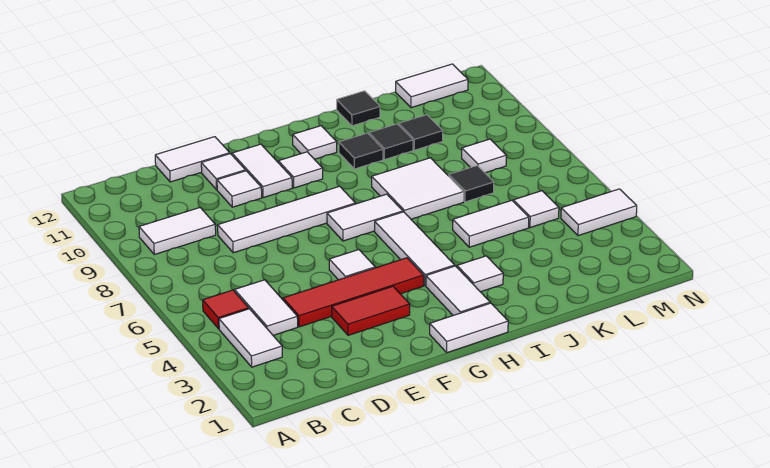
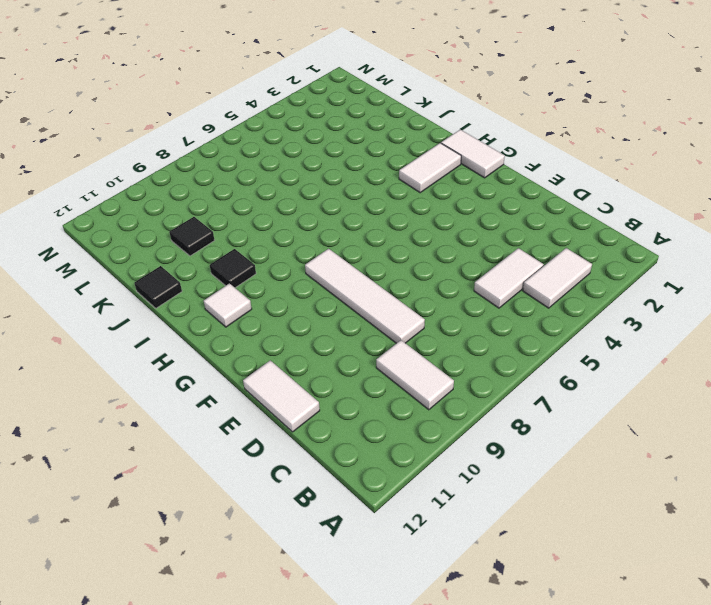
none -> red 1x1 tile [203,290,249,329]
none -> red 1x4 tile [283,258,424,327]
none -> red 1x2 tile [332,286,410,335]
none -> white 1x1 tile [217,171,262,207]

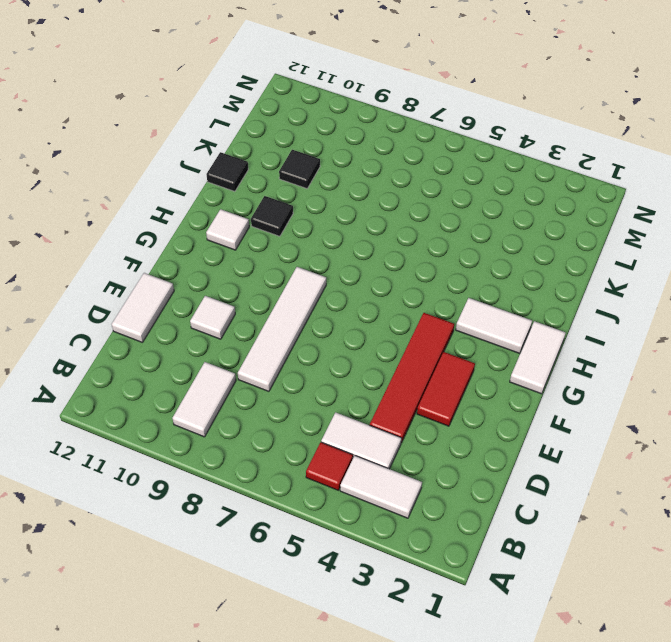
none -> white 1x1 tile [201,154,246,190]
none -> white 1x1 tile [329,250,375,280]
none -> white 1x2 tile [232,144,292,198]
none -> white 1x2 tile [327,194,403,241]

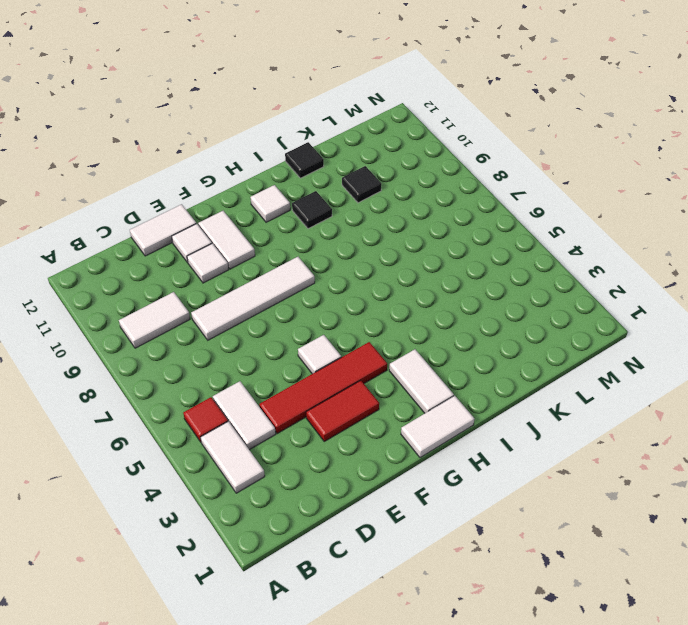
none -> white 1x2 tile [327,194,403,241]
none -> white 1x1 tile [278,152,323,188]
none -> white 1x3 tile [375,212,455,286]
none -> white 1x1 tile [457,256,503,292]

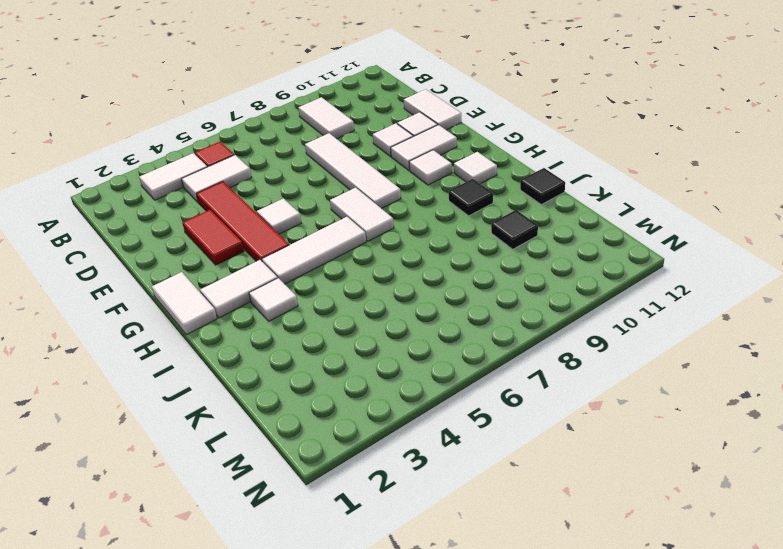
none -> white 2x2 tile [372,158,464,219]
none -> white 1x2 tile [453,200,529,247]
none -> black 1x1 tile [369,124,413,160]
none -> black 1x1 tile [449,166,494,202]

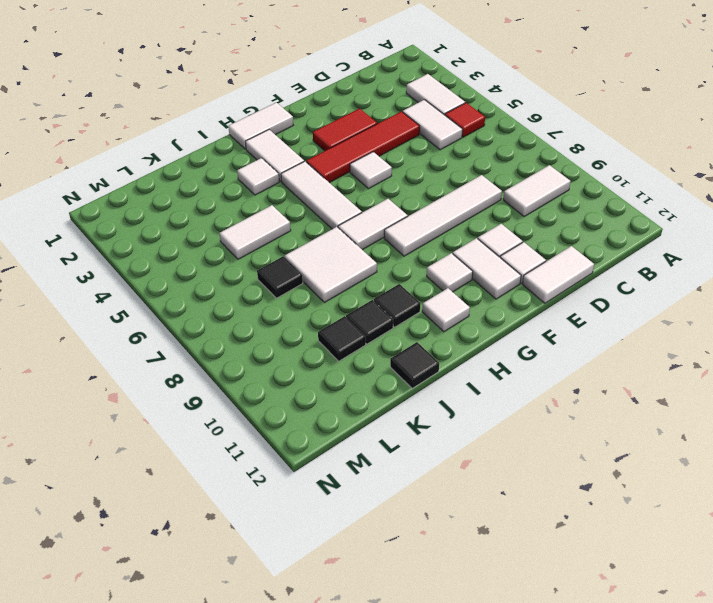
none -> white 1x1 tile [513,191,559,228]
none -> white 1x1 tile [462,139,506,173]
none -> white 1x2 tile [396,64,468,108]
none -> white 1x2 tile [561,189,637,236]

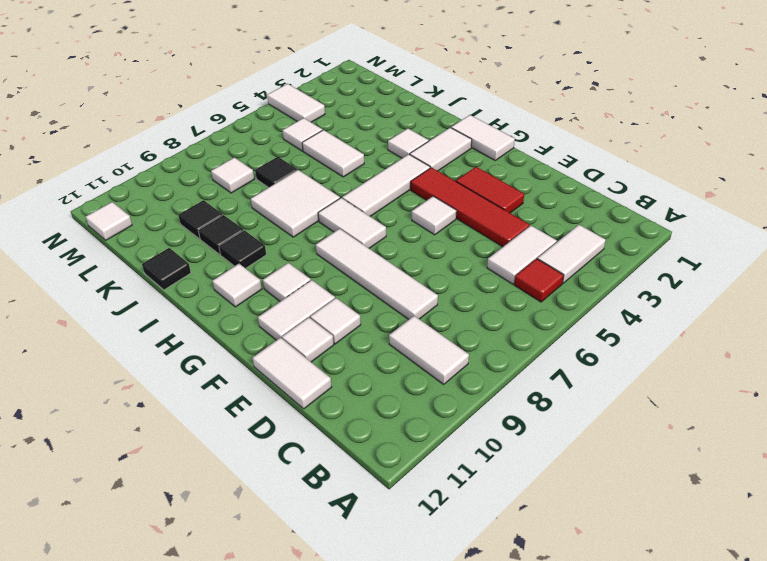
white 1x1 tile [86,202,132,240] -> white 1x2 tile [396,64,468,108]

